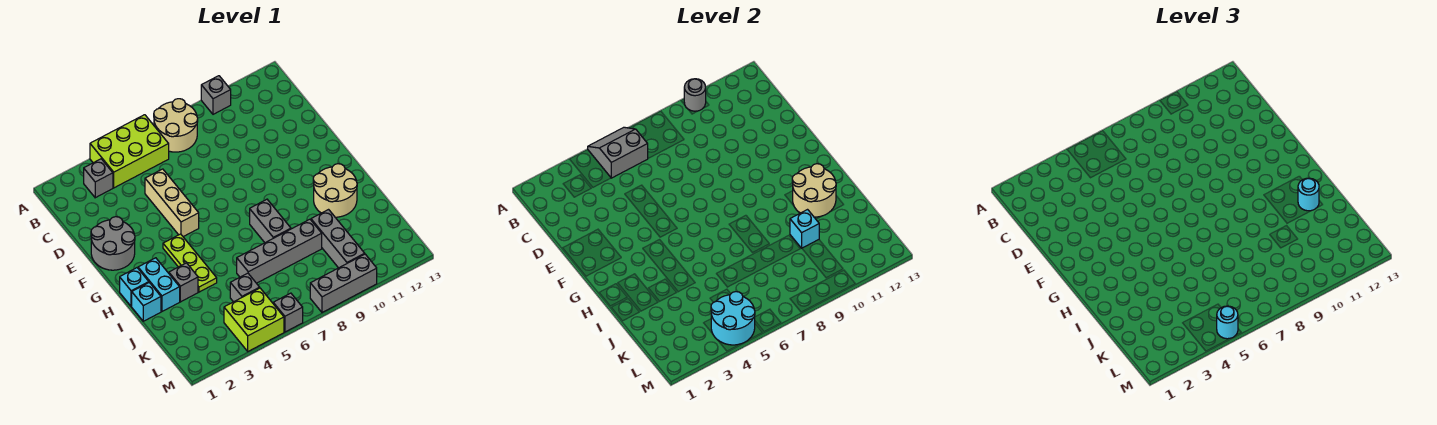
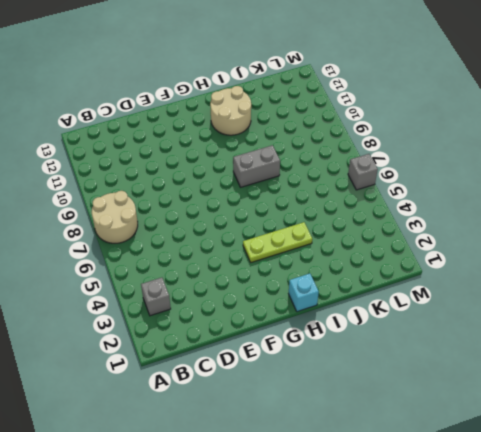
none -> lime 2x3 brick [90,115,169,188]
none -> grey 1x1 brick [201,76,231,114]
none -> tan 1x3 brick [145,169,199,237]

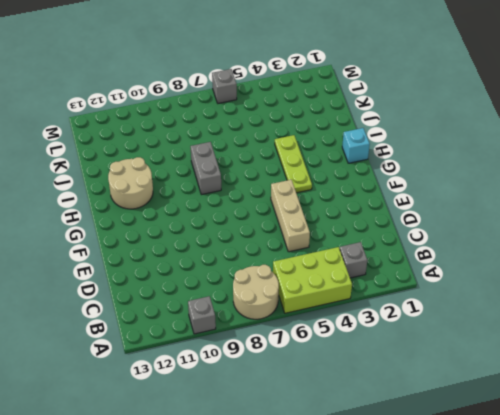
none -> grey 2x2 round brick [91,217,135,270]
none -> cyan 1x2 brick [138,258,180,311]
none -> cyan 1x1 brick [132,283,161,321]

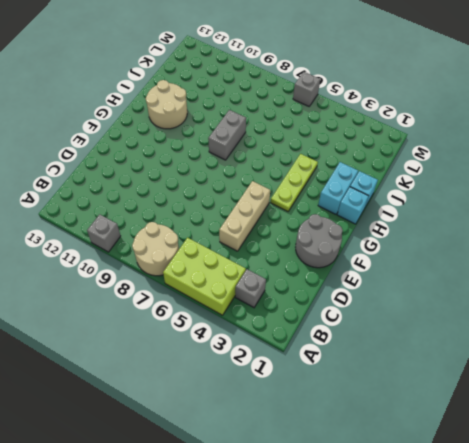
none -> grey 1x1 brick [169,263,198,302]
none -> grey 1x4 brick [237,219,322,283]
none -> grey 1x3 brick [311,210,365,268]

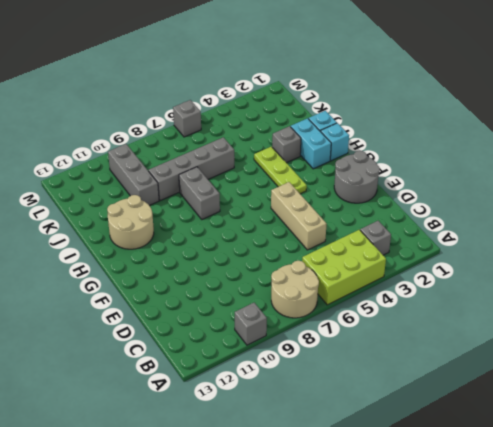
none -> grey 1x1 brick [230,273,260,302]
none -> lime 2x2 brick [224,288,284,351]
none -> grey 1x3 brick [310,254,377,312]

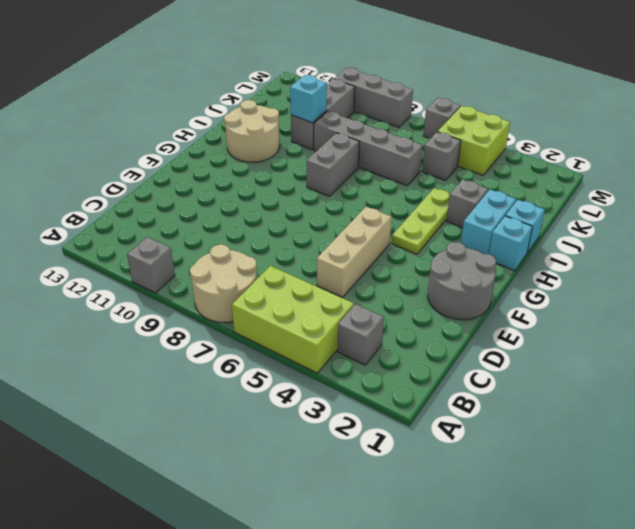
none -> grey 2x2 slope [588,127,648,178]
none -> grey 1x1 round brick [684,79,706,111]
none -> tan 2x2 round brick [792,164,836,217]

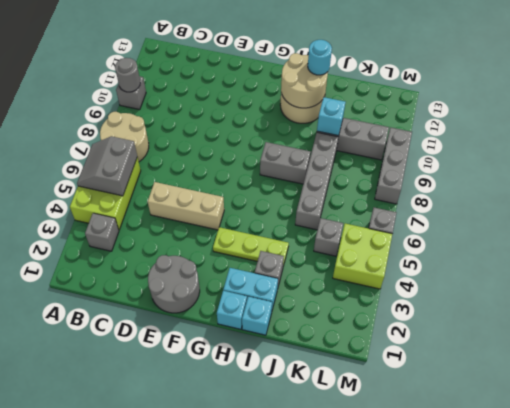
none -> cyan 2x2 round brick [711,292,755,345]
none -> cyan 1x1 round brick [1217,306,1238,339]

